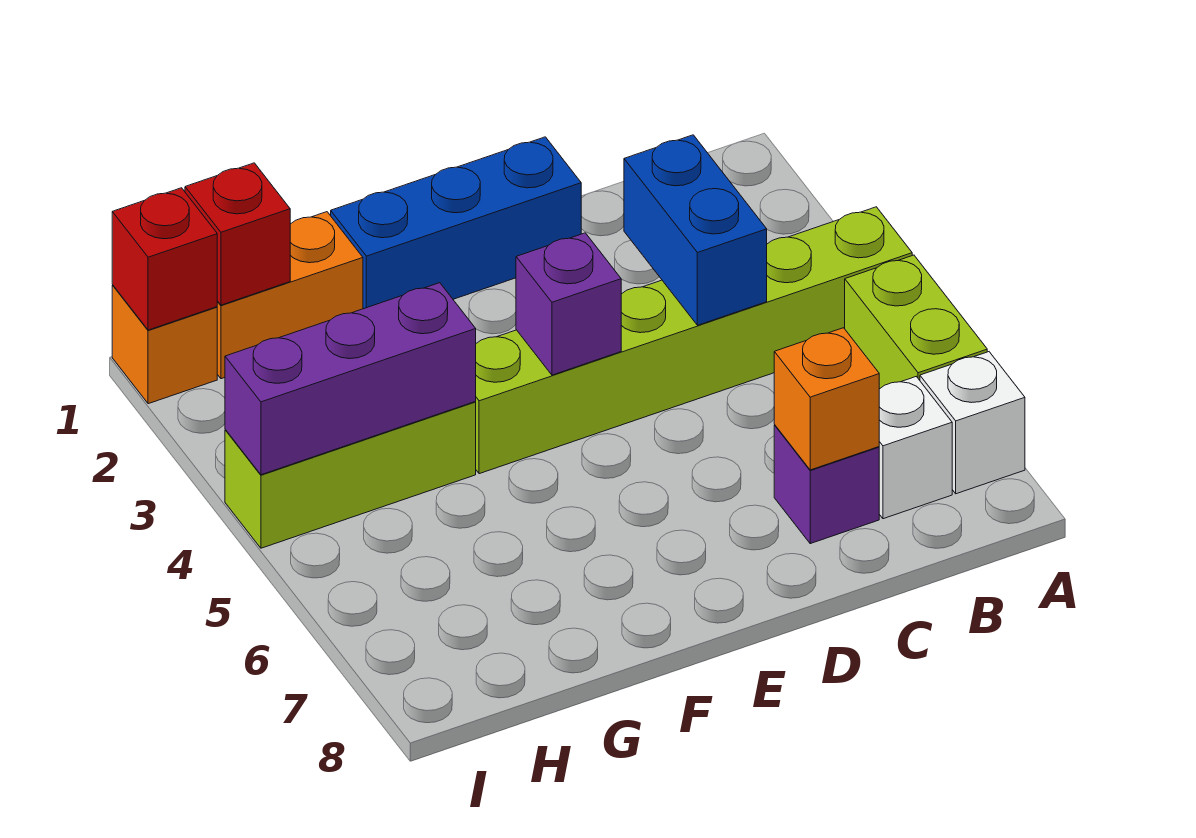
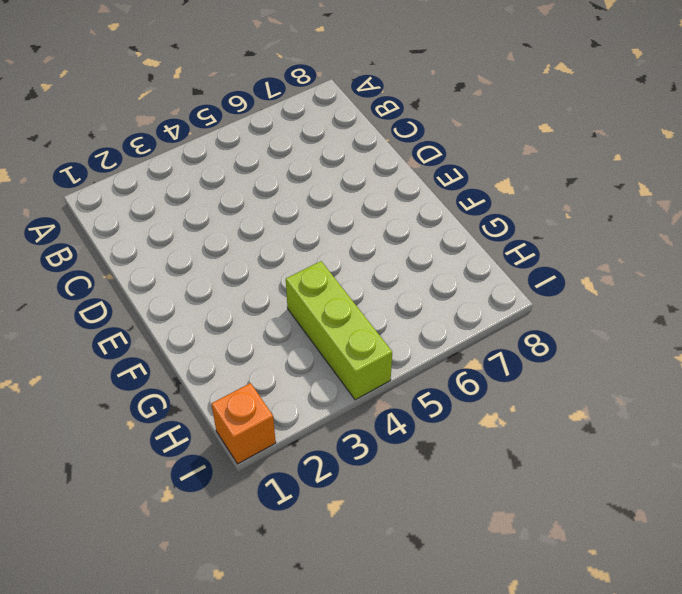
none -> lime 1x6 brick [475,207,912,474]
none -> lime 1x2 brick [845,255,987,389]
none -> white 1x1 brick [920,352,1025,494]

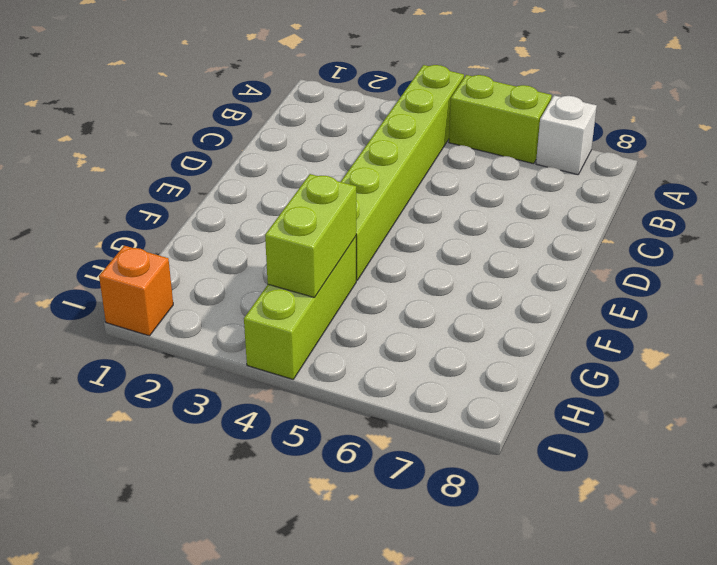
lime 1x2 brick [265,174,356,298] -> purple 1x3 brick [225,283,476,475]
none -> white 1x1 brick [879,377,952,519]
none -> purple 1x1 brick [774,425,879,544]
none -> blue 1x3 brick [331,137,581,309]

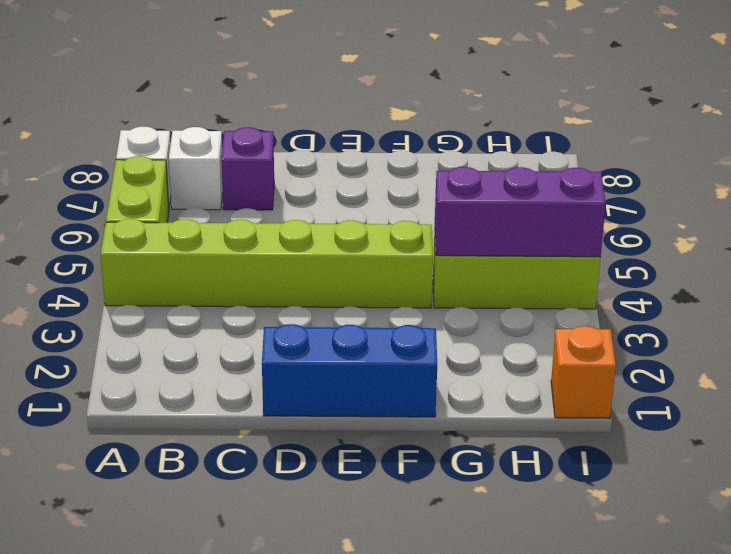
none -> orange 1x2 brick [217,212,363,379]
none -> blue 1x2 brick [624,135,767,325]
none -> orange 1x1 brick [774,328,879,470]

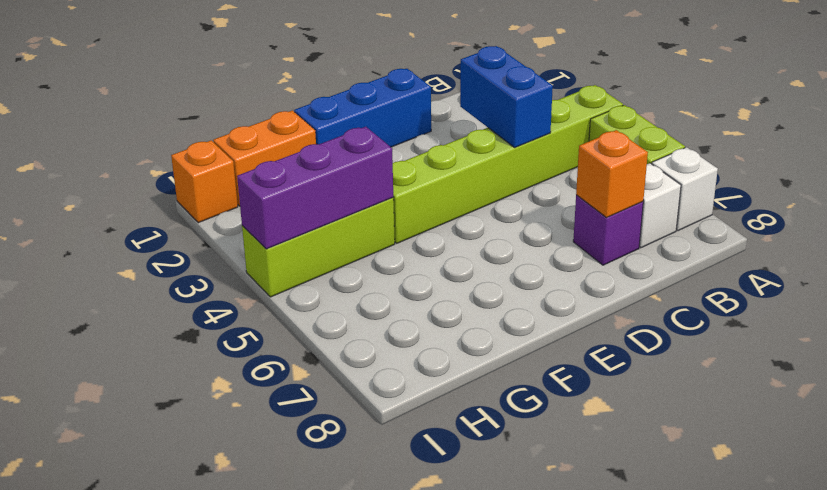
none -> purple 1x1 brick [516,233,621,375]
none -> red 1x1 brick [185,163,290,305]
none -> red 1x1 brick [112,188,217,330]

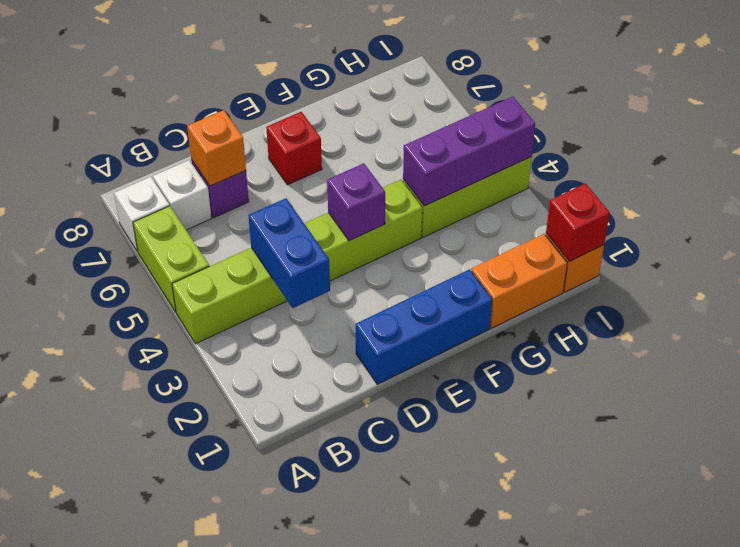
red 1x1 brick [266,112,322,185] -> red 1x1 brick moved to [185,163,290,305]

